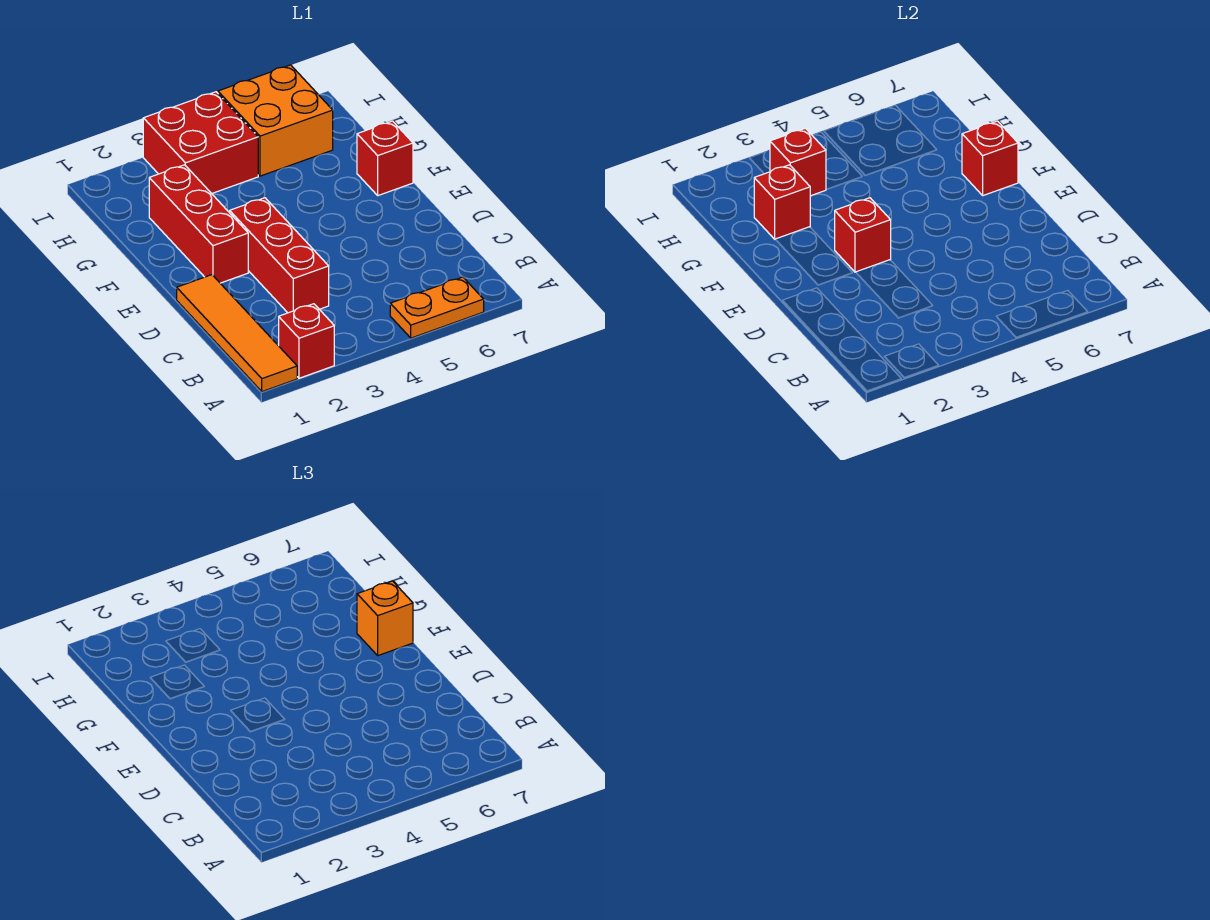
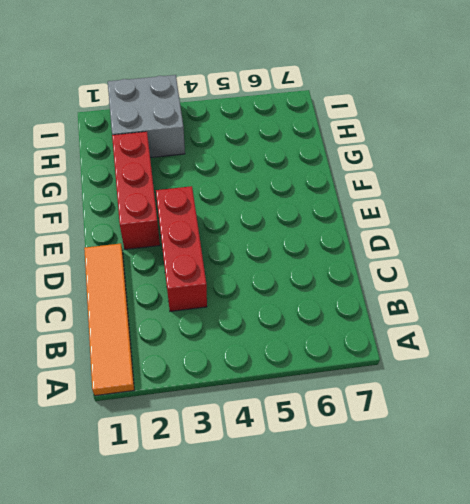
grey 2x2 brick [108,75,185,158] -> red 2x2 brick [143,92,258,194]
none -> red 1x1 brick [279,304,334,378]
none -> orange 1x2 plate [390,277,484,338]
none -> red 1x1 brick [357,121,413,196]

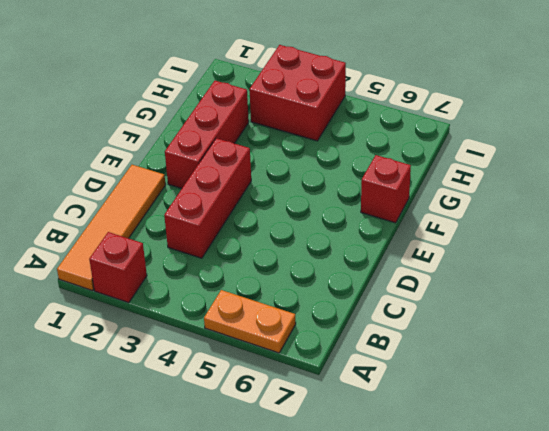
none -> orange 2x2 brick [218,65,333,176]
none -> red 1x1 brick [835,198,891,272]
none -> red 1x1 brick [962,121,1018,196]

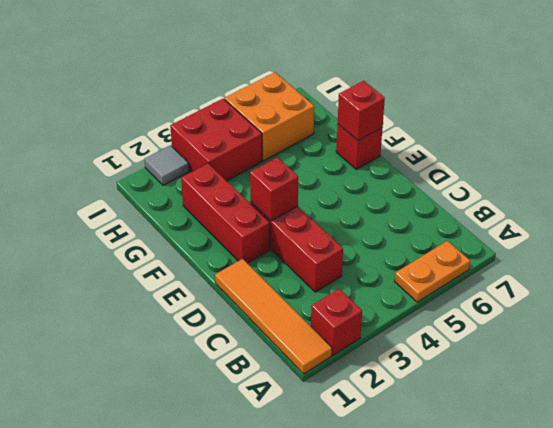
grey 1x1 tile [144,145,189,185] -> none
none -> red 1x1 brick [754,165,810,239]
none -> red 1x1 brick [770,128,826,196]
none -> orange 1x1 brick [357,581,413,656]

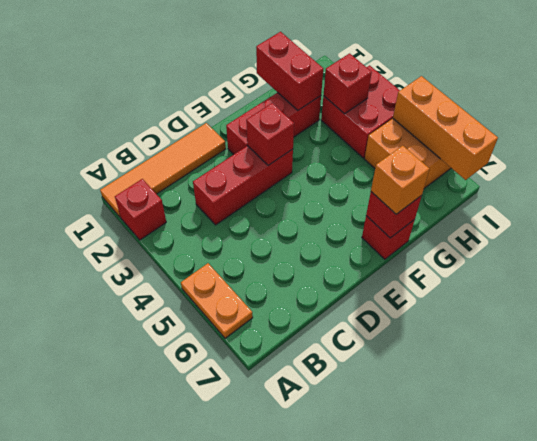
red 1x2 brick [256,32,323,110] -> red 1x1 brick [754,165,810,239]
orange 1x3 brick [393,76,498,180] -> none

